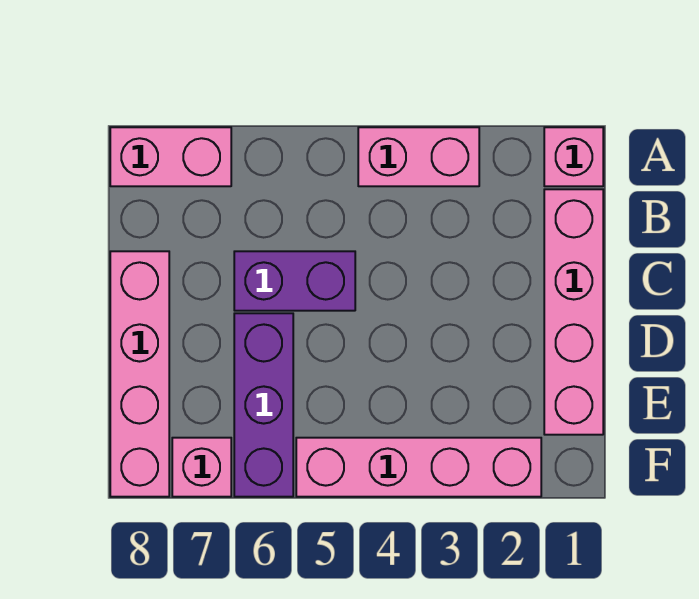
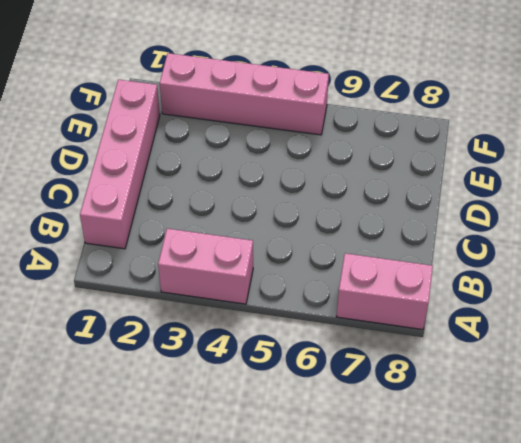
none -> pink 1x1 brick [544,127,603,186]
none -> purple 1x2 brick [234,251,355,311]

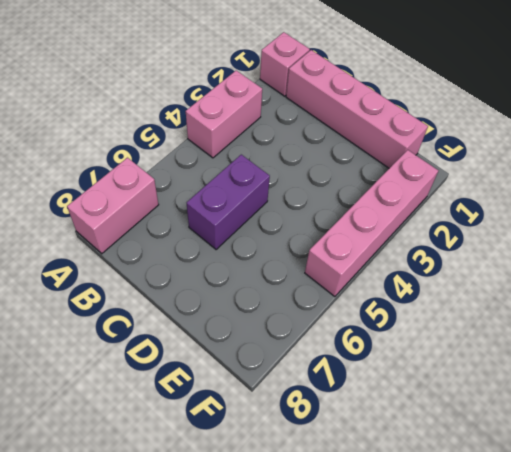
none -> pink 1x4 brick [110,251,169,497]
none -> purple 1x3 brick [234,313,293,497]

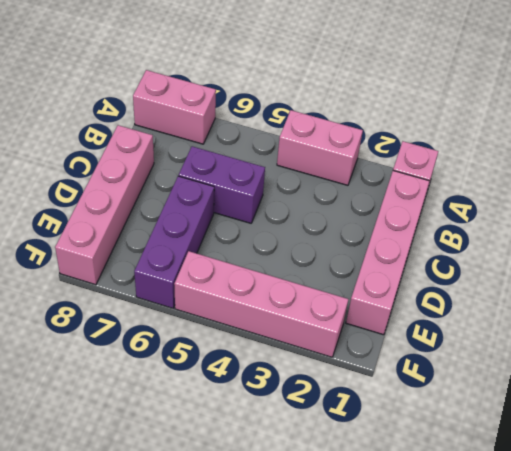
none -> pink 1x1 brick [172,438,231,497]

